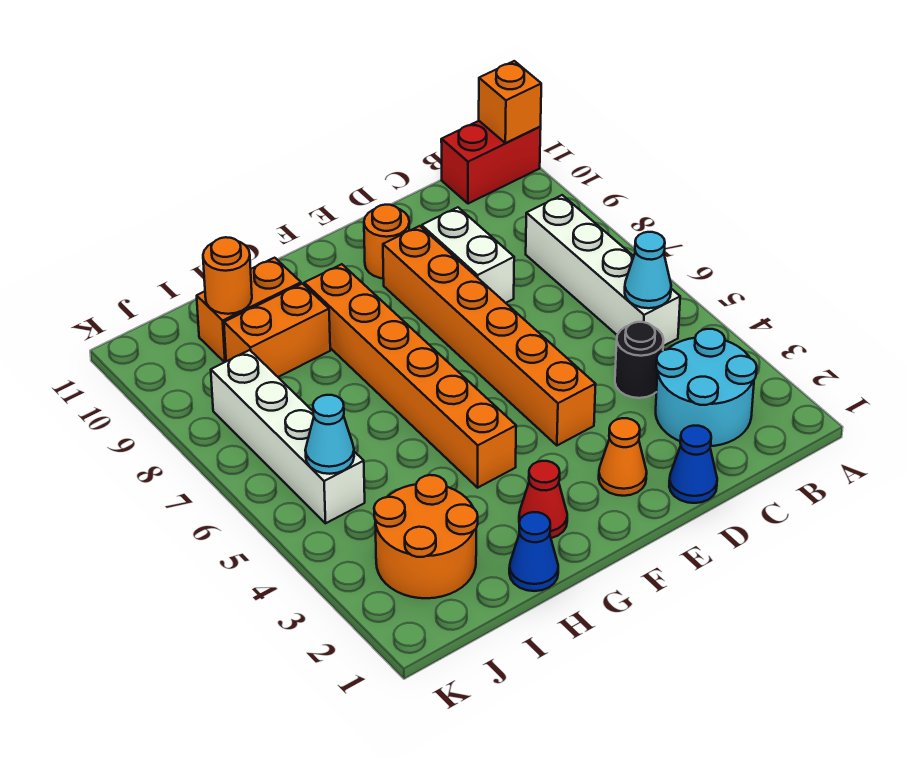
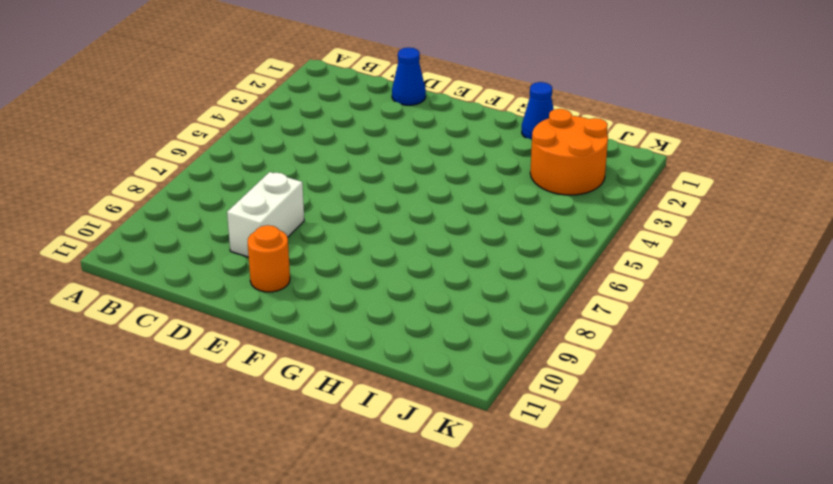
none -> red 1x2 brick [441,121,541,204]
none -> cyan 2x2 round brick [656,329,757,446]
none -> white 1x4 brick [526,195,680,346]

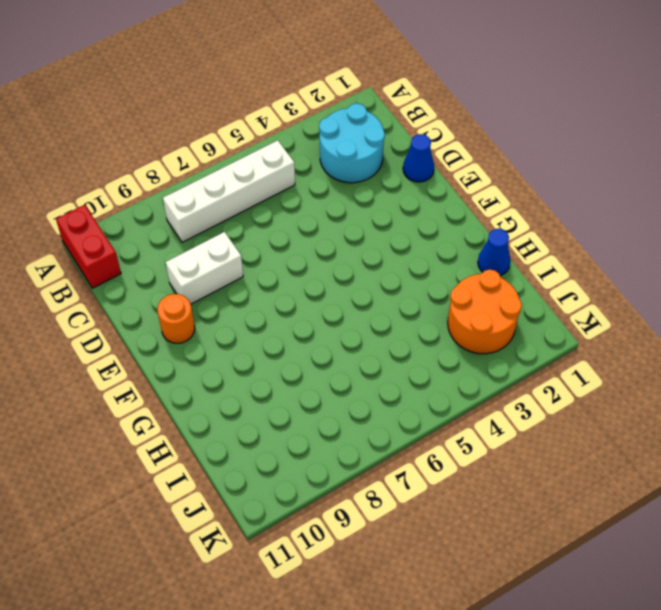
none -> black 1x1 round brick [615,322,664,398]
none -> orange 1x1 cone [599,418,647,496]
none -> orange 1x6 brick [383,226,596,445]

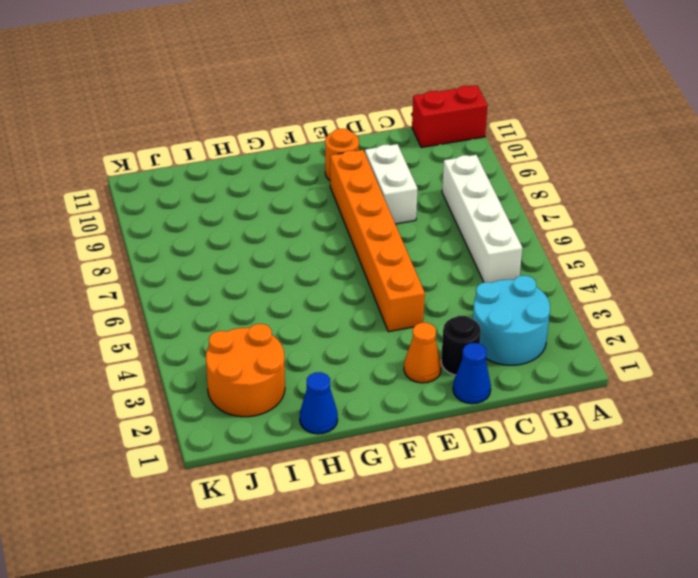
black 1x1 round brick [441,316,481,375] -> black 1x1 round brick moved to [615,322,664,398]
none -> red 1x1 cone [519,461,567,538]
none -> orange 1x6 brick [304,264,516,488]
none -> orange 1x2 brick [224,284,330,377]

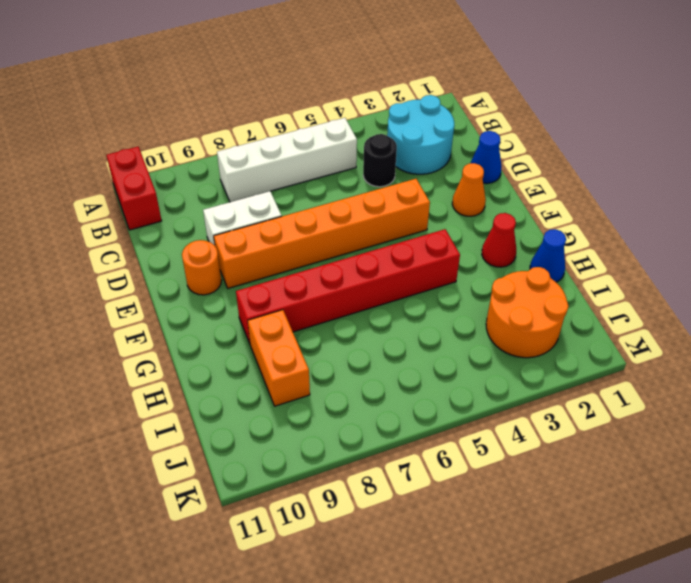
red 1x6 brick [236,229,460,344] -> orange 1x6 brick [304,264,516,488]
none -> orange 1x2 brick [197,258,301,362]
none -> white 1x4 brick [211,350,365,523]
none -> orange 1x1 brick [479,61,541,143]

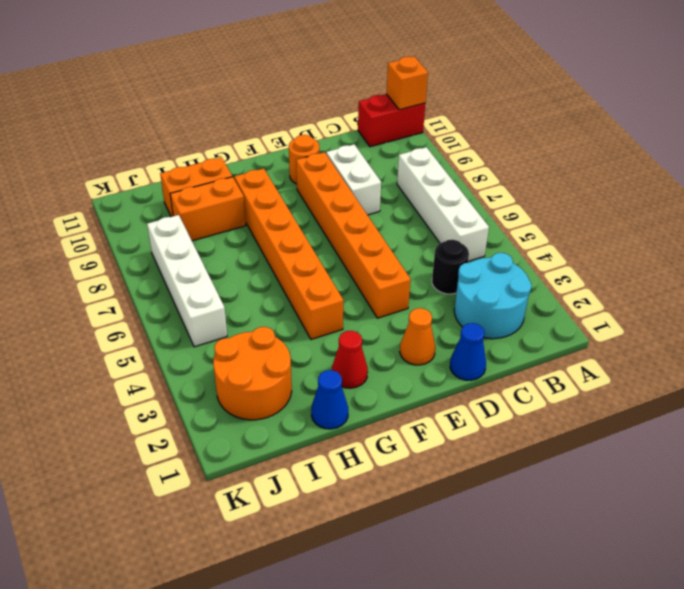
none -> cyan 1x1 cone [625,232,671,308]
none -> orange 1x1 round brick [203,237,252,314]
none -> cyan 1x1 cone [305,395,354,474]

